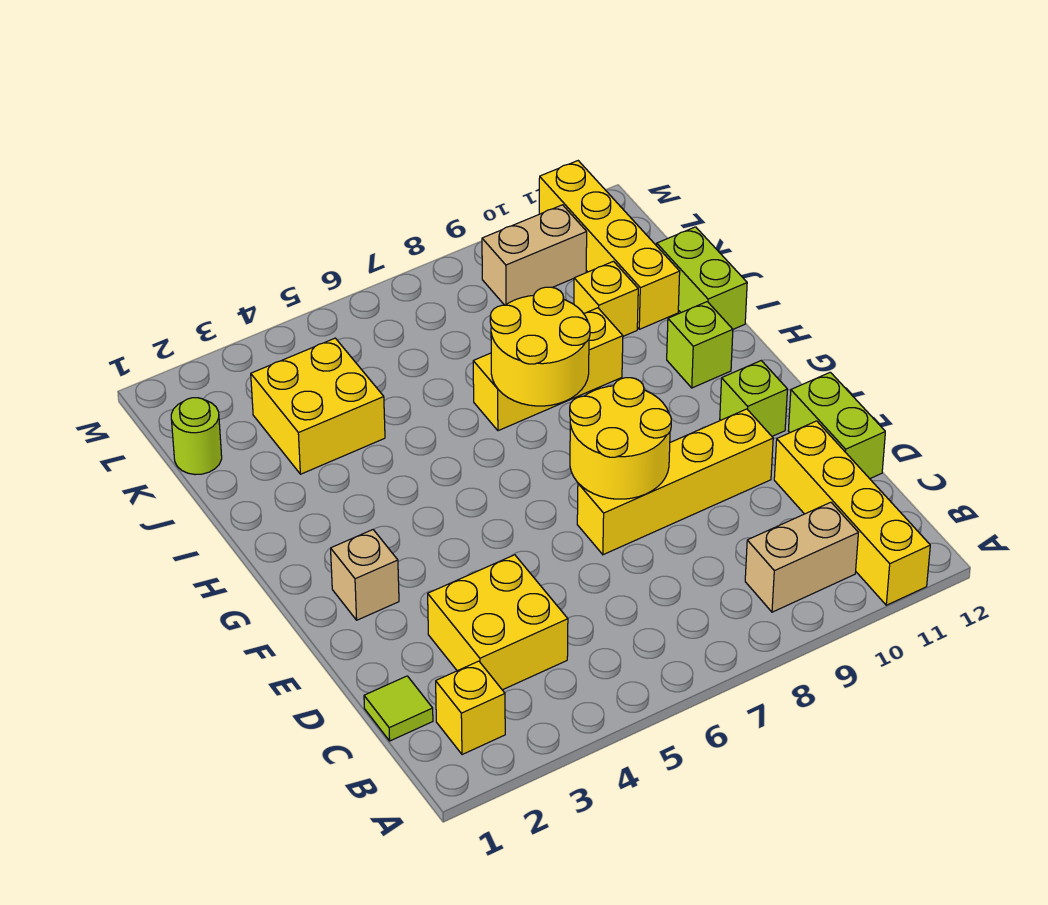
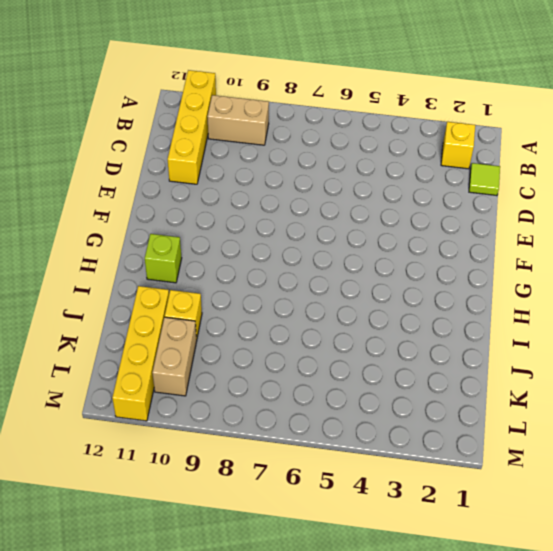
tan 1x2 brick [152,317,197,396] -> tan 1x2 brick turned to [482,205,587,305]
none -> yellow 2x2 brick [428,555,568,690]
none -> lime 1x2 brick [788,372,885,479]
none -> yellow 1x4 brick [577,409,773,555]

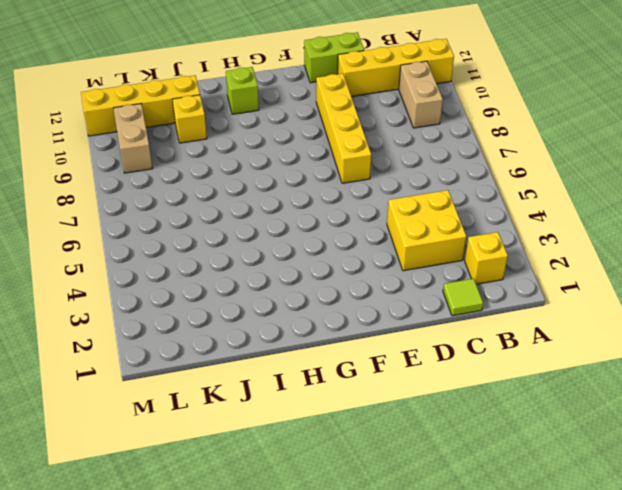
none -> tan 1x1 brick [331,530,399,620]
none -> lime 1x1 brick [720,361,787,436]
none -> yellow 1x3 brick [473,308,623,431]

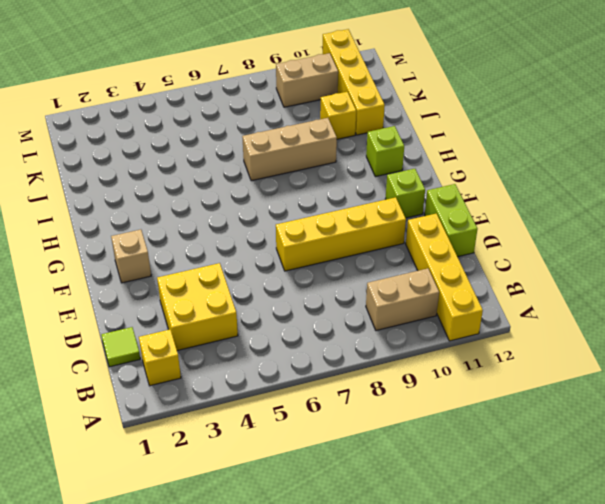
tan 1x3 brick [242,118,337,181] -> yellow 1x3 brick [473,308,623,431]
none -> lime 1x2 brick [657,227,747,329]
none -> yellow 2x2 brick [251,338,385,474]
none -> lime 1x1 round brick [171,398,222,475]

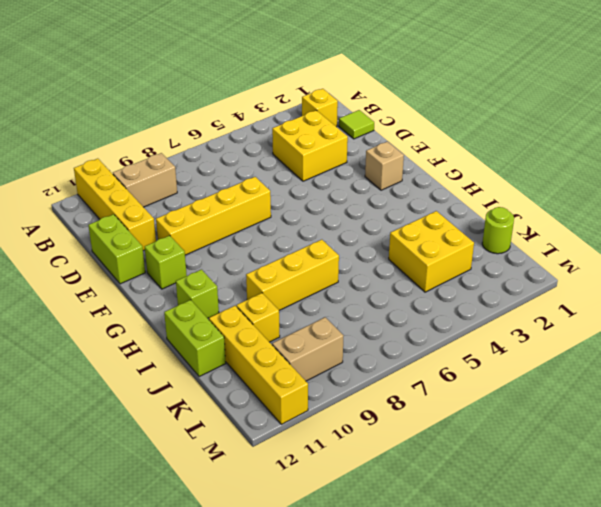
none -> yellow 2x2 round brick [570,378,671,499]
none -> yellow 2x2 round brick [490,287,590,406]

